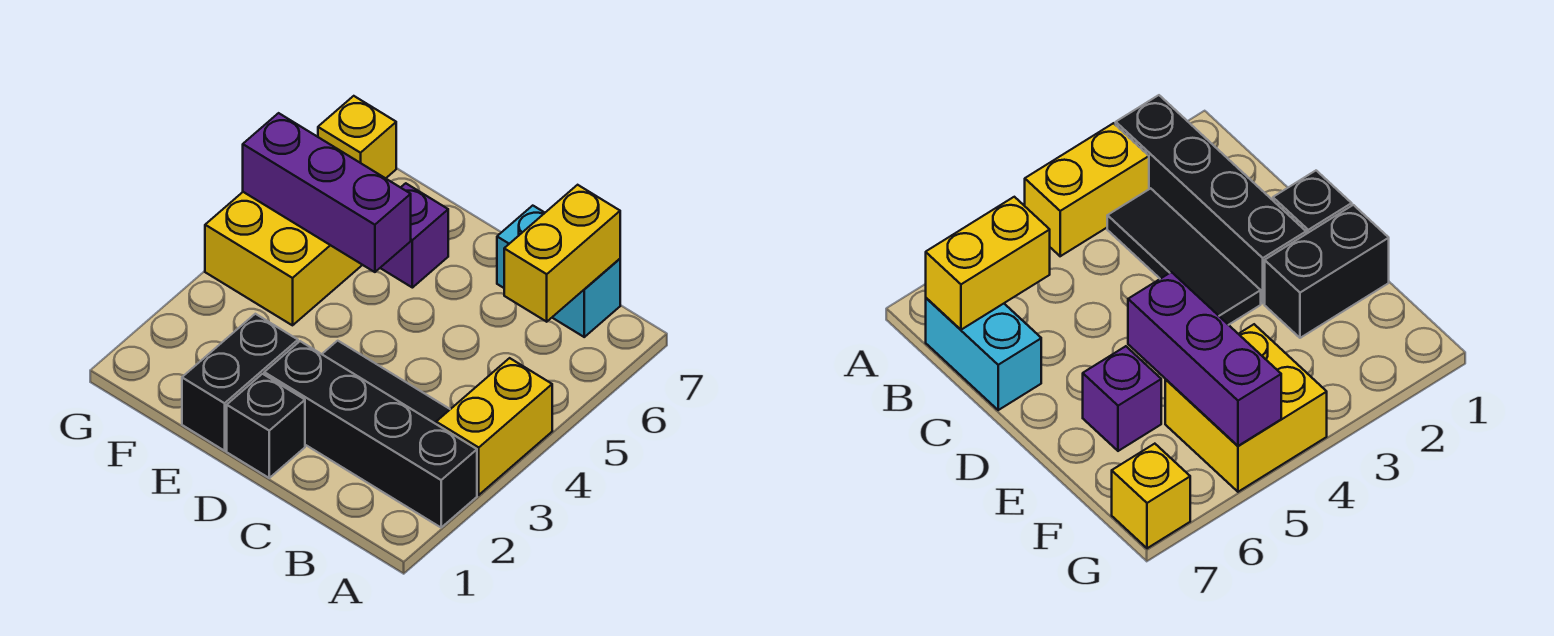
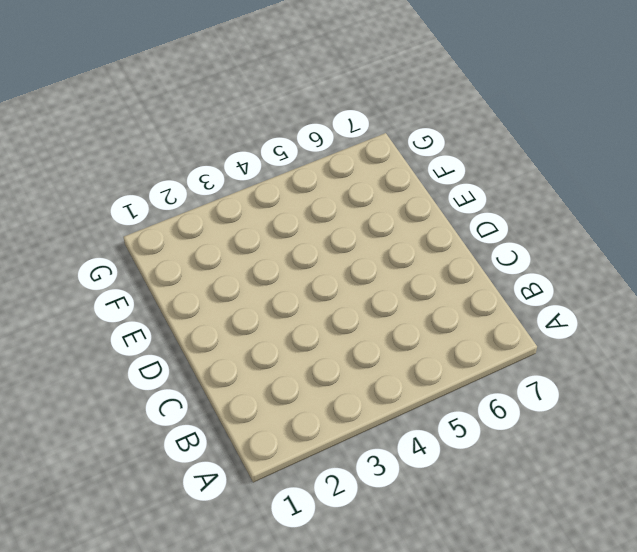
none -> black 1x4 brick [264,341,477,527]
none -> yellow 1x2 brick [436,358,552,495]

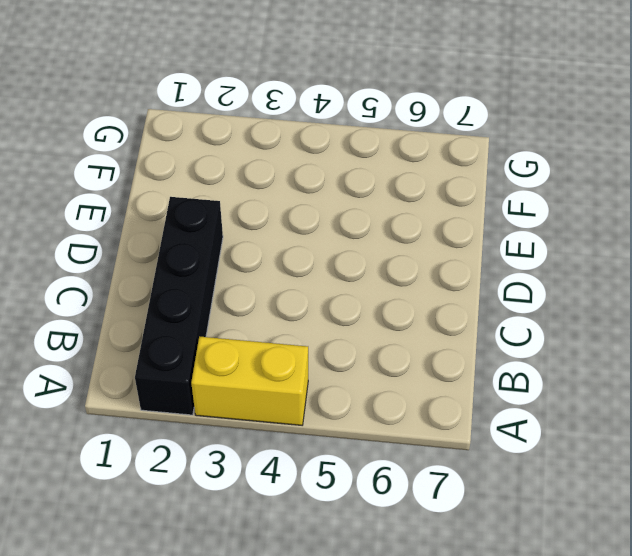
none -> black 1x3 tile [322,341,450,424]
none -> cyan 1x2 brick [497,206,620,337]

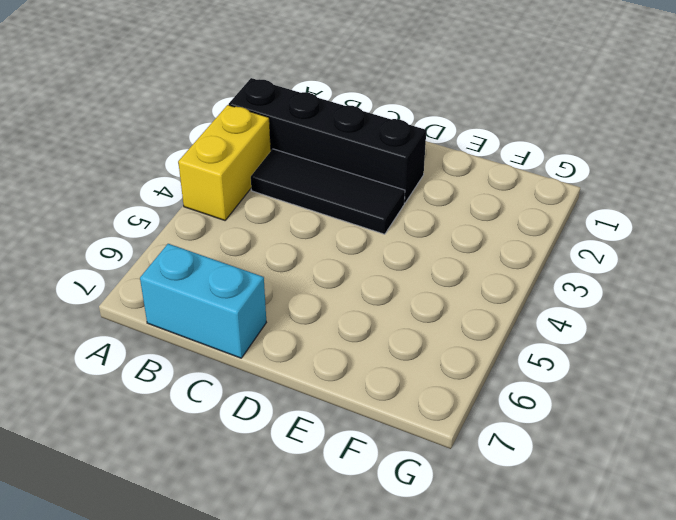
none -> black 1x1 brick [227,374,305,478]
none -> black 1x2 brick [182,314,298,451]

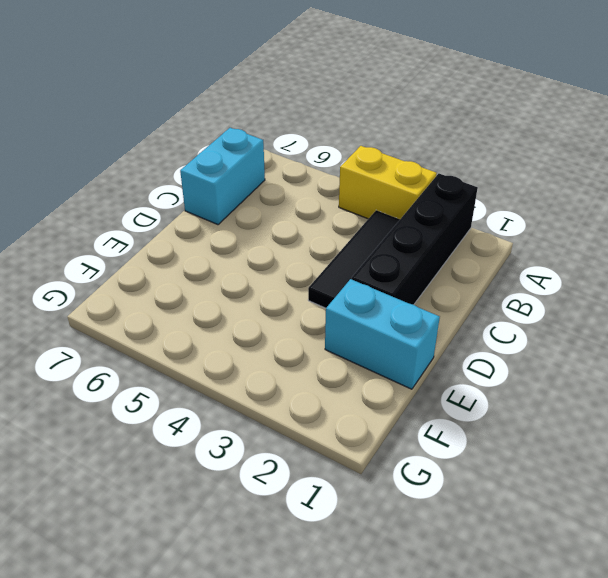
cyan 1x2 brick [325,279,440,389] -> black 1x2 brick [182,314,298,451]
none -> black 1x1 brick [227,374,305,478]
none -> purple 1x1 brick [381,183,448,288]

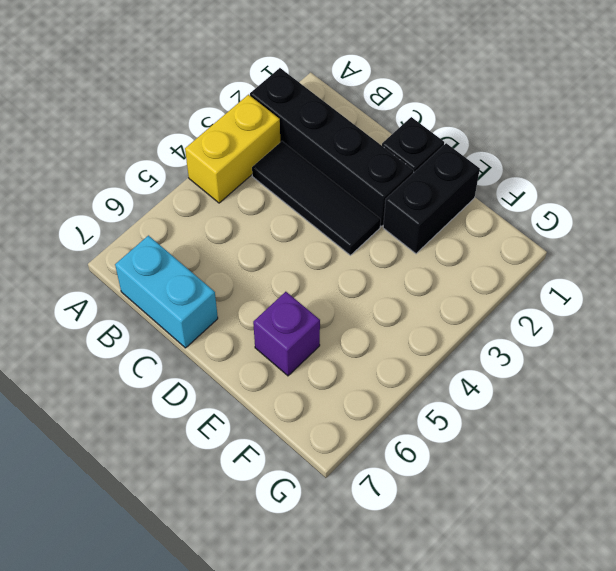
none -> yellow 2x2 brick [205,192,362,325]
none -> yellow 1x1 brick [318,96,396,178]

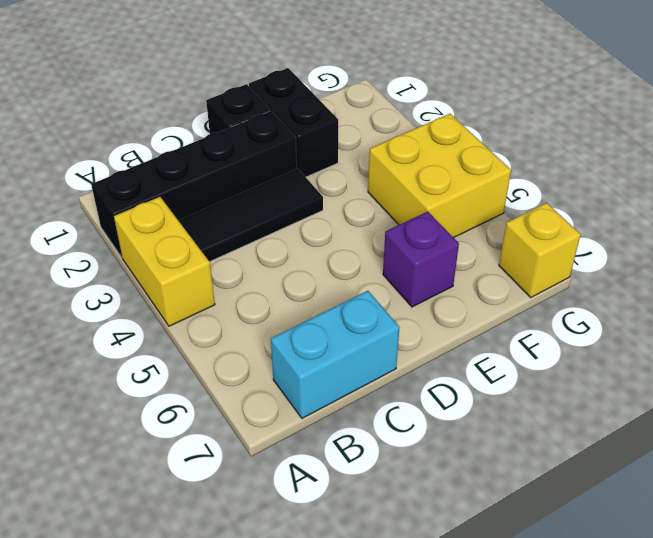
none -> yellow 1x2 brick [504,185,620,322]
none -> purple 1x3 brick [243,113,411,272]

